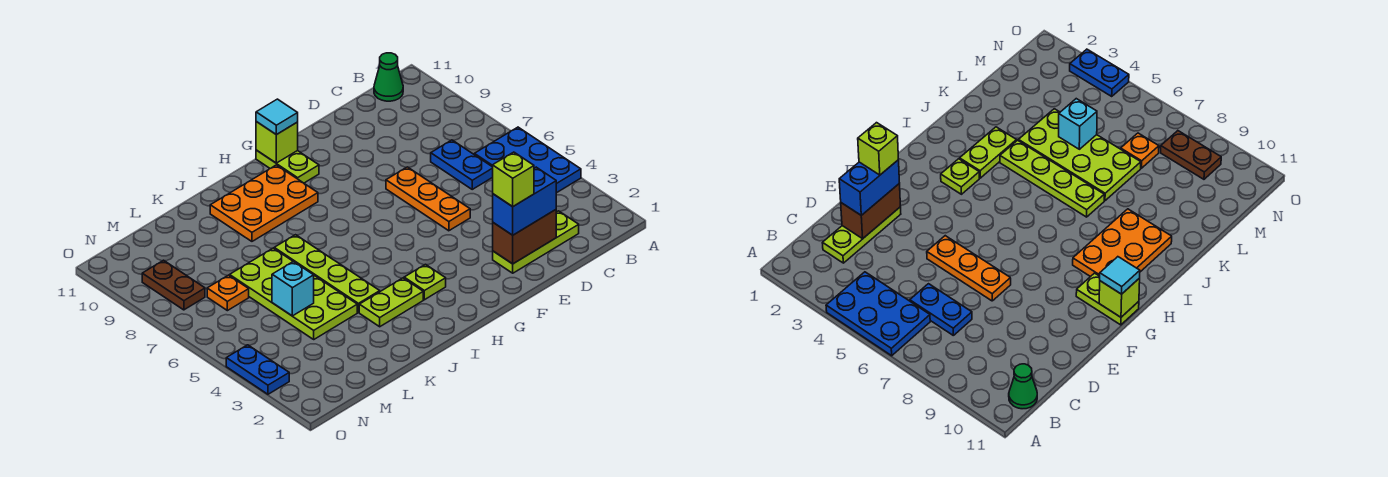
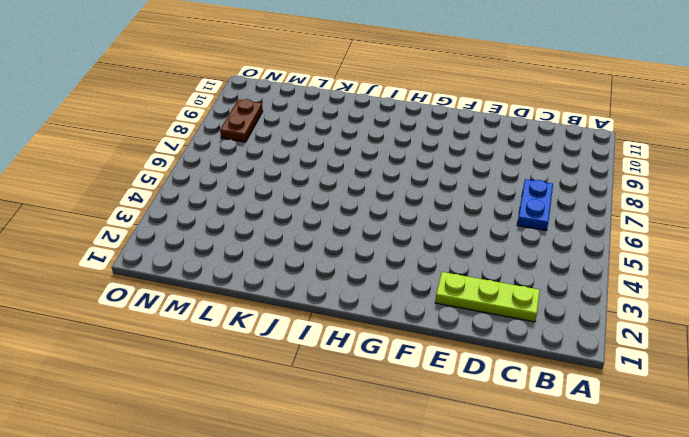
none -> blue 2x3 plate [474,127,581,193]
none -> green 1x1 cone [374,53,403,101]
none -> orange 1x3 plate [386,167,470,231]

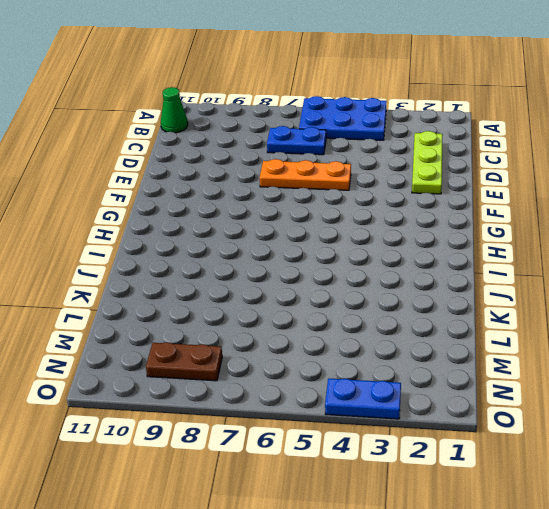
none -> lime 1x2 plate [256,150,319,183]
none -> lime 1x1 plate [404,264,446,300]
none -> orange 2x3 plate [210,165,318,241]

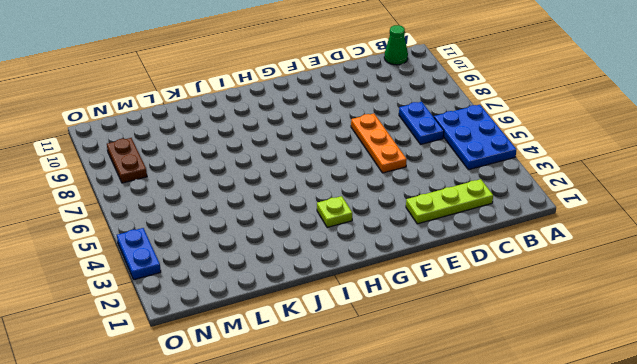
none -> lime 1x2 plate [256,150,319,183]
none -> orange 2x3 plate [210,165,318,241]
none -> lime 1x2 plate [359,278,423,327]

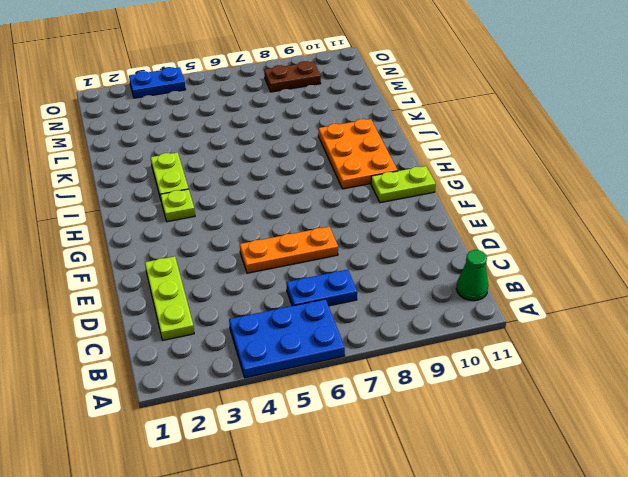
none -> lime 1x4 plate [274,235,380,313]
none -> lime 2x4 plate [230,248,357,339]
none -> orange 1x1 plate [207,275,249,311]

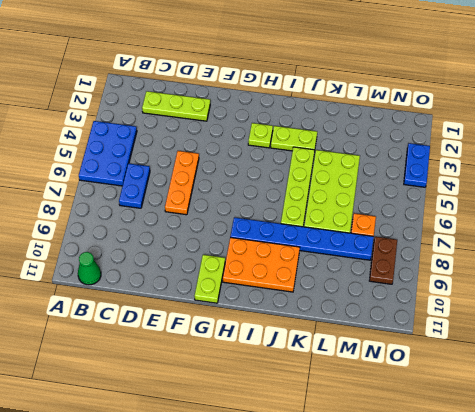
blue 1x6 plate [230,217,374,260] -> none
none -> brown 1x2 brick [493,210,556,264]
none -> lime 1x1 brick [256,122,298,163]
none -> cyan 1x1 brick [272,261,314,316]

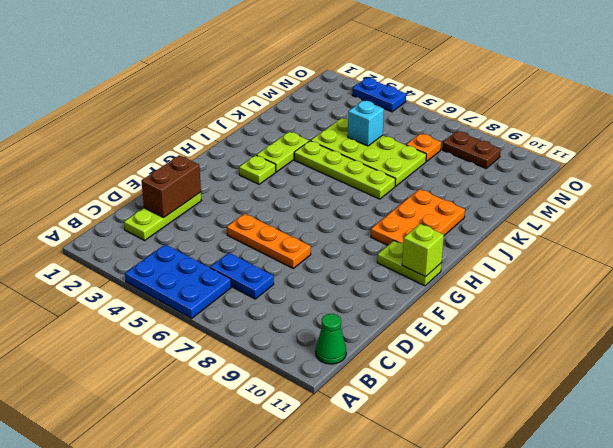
none -> blue 1x2 brick [493,167,556,235]
none -> cyan 1x1 tile [256,99,298,135]
none -> lime 1x1 brick [493,152,534,207]

